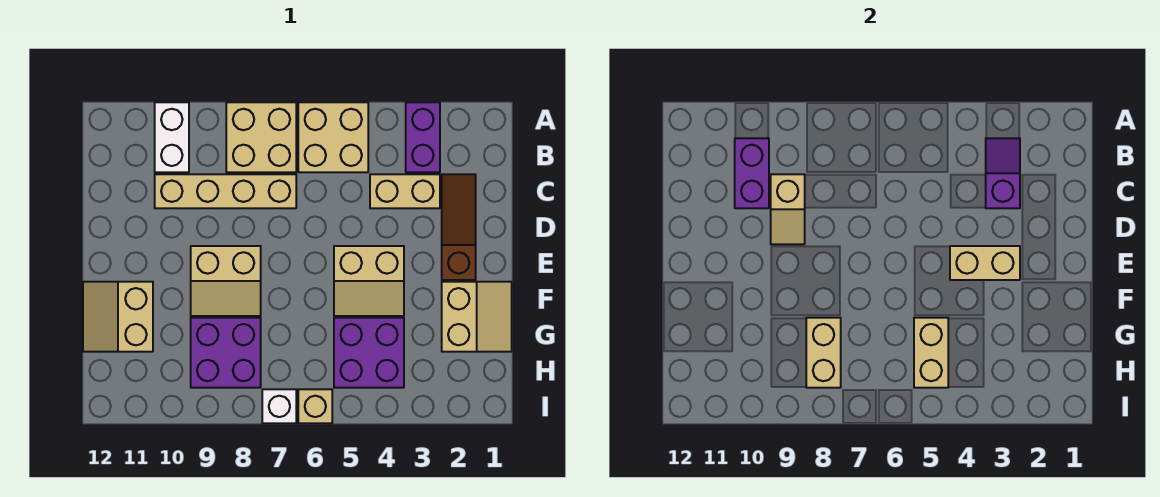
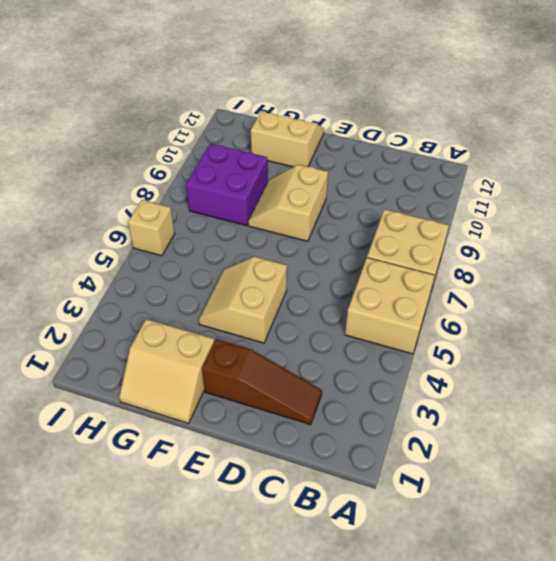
none -> purple 1x2 brick [406,102,440,172]
none -> white 1x2 brick [155,102,189,172]
none -> tan 1x2 brick [370,174,440,208]

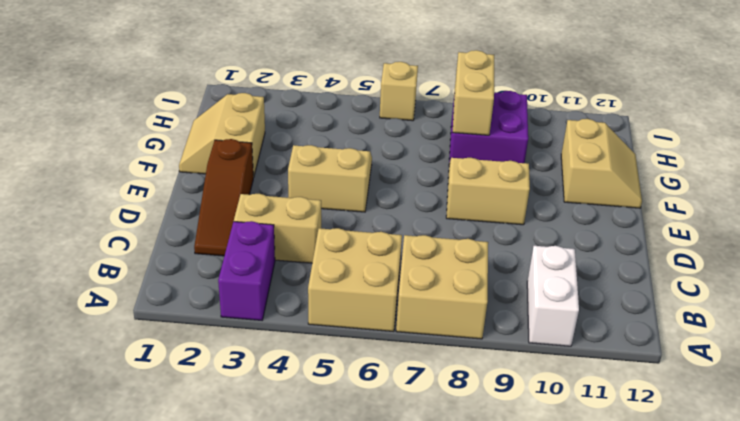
none -> tan 1x4 brick [155,174,296,208]
none -> purple 2x2 brick [334,318,404,388]
none -> white 1x1 brick [262,389,296,423]

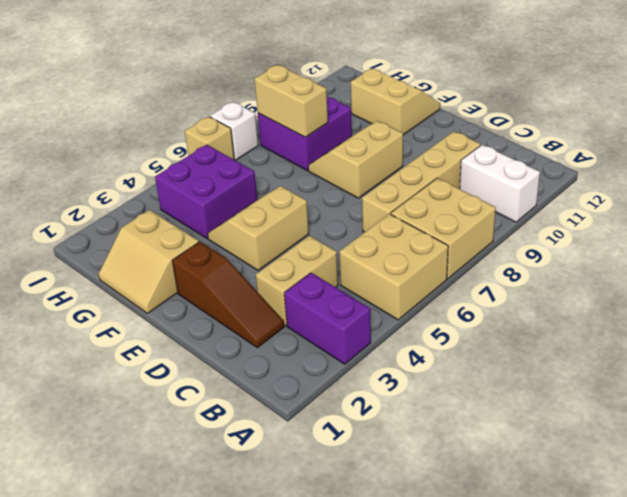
none -> purple 1x2 slope [986,138,1020,208]
none -> purple 1x2 brick [735,138,769,208]
none -> tan 1x2 slope [771,174,805,244]

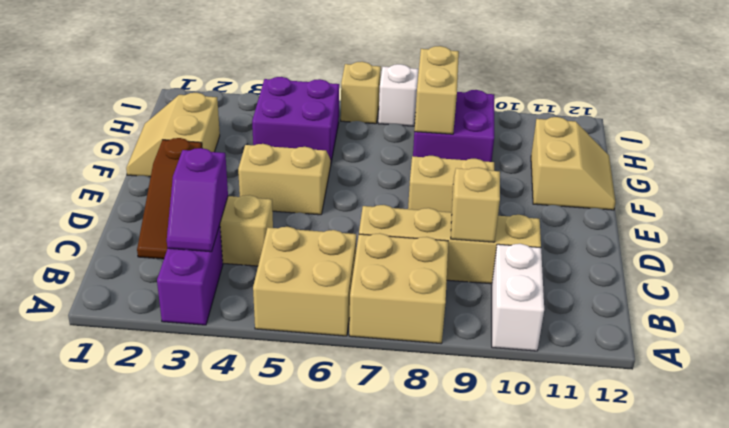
none -> purple 1x2 brick [735,138,769,208]
none -> tan 1x2 brick [950,246,1020,280]
none -> tan 1x2 brick [914,318,948,388]

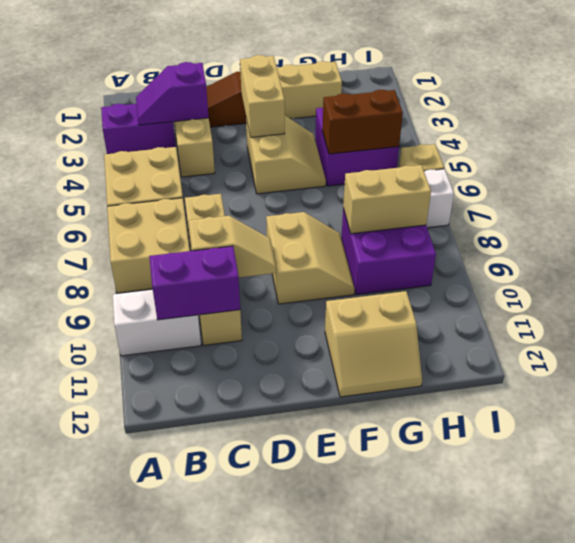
brown 1x2 brick [322,90,403,154] -> tan 1x2 brick [914,318,948,388]

